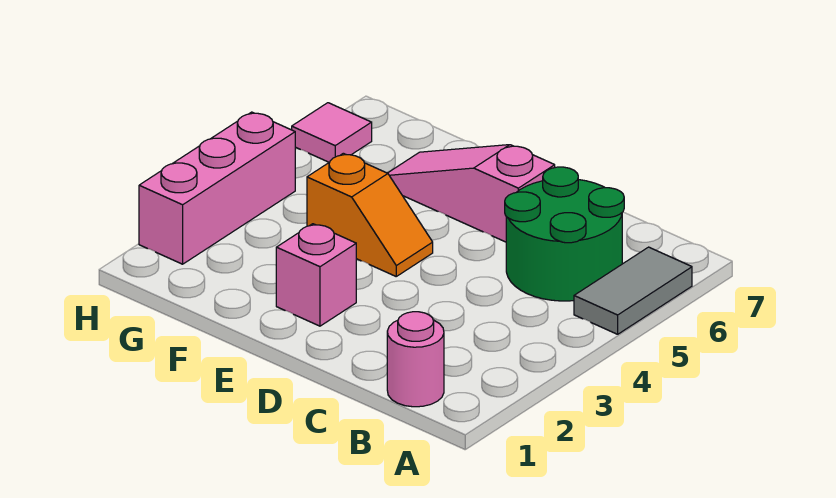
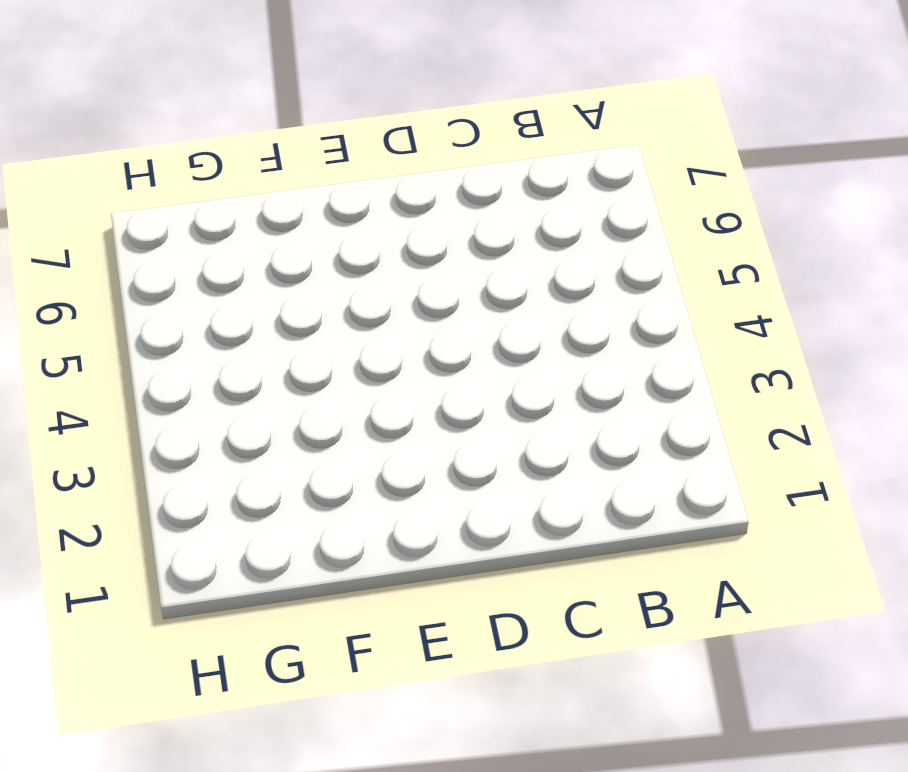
none -> grey 1x2 tile [574,247,692,334]
none -> pink 1x1 round brick [387,312,444,407]

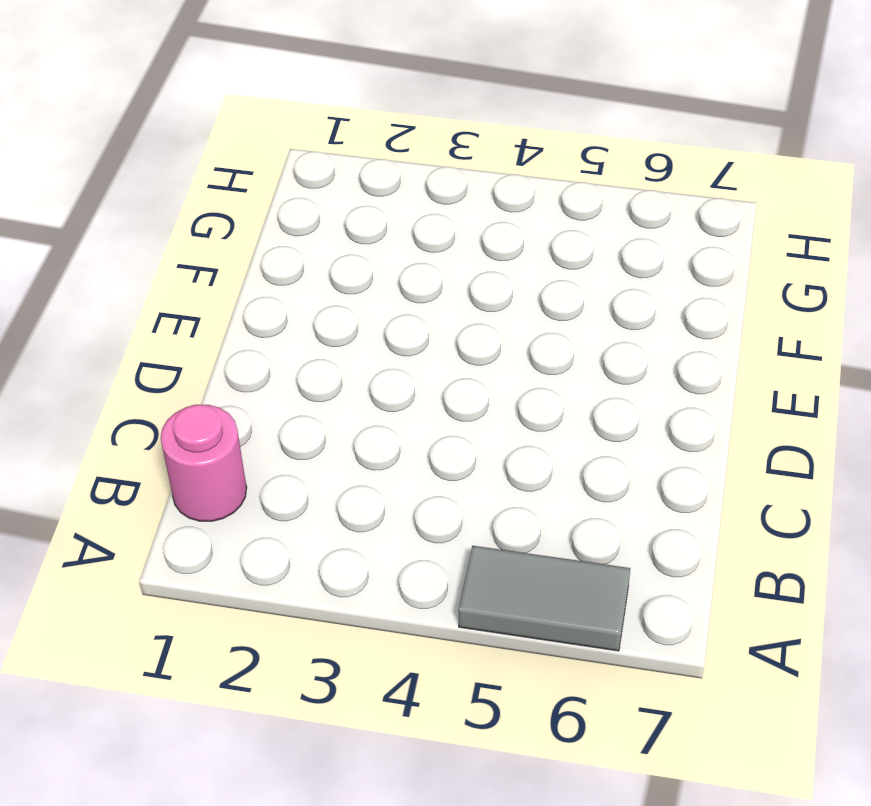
none -> green 2x2 round brick [505,167,624,301]
none -> pink 1x3 slope [388,145,555,242]

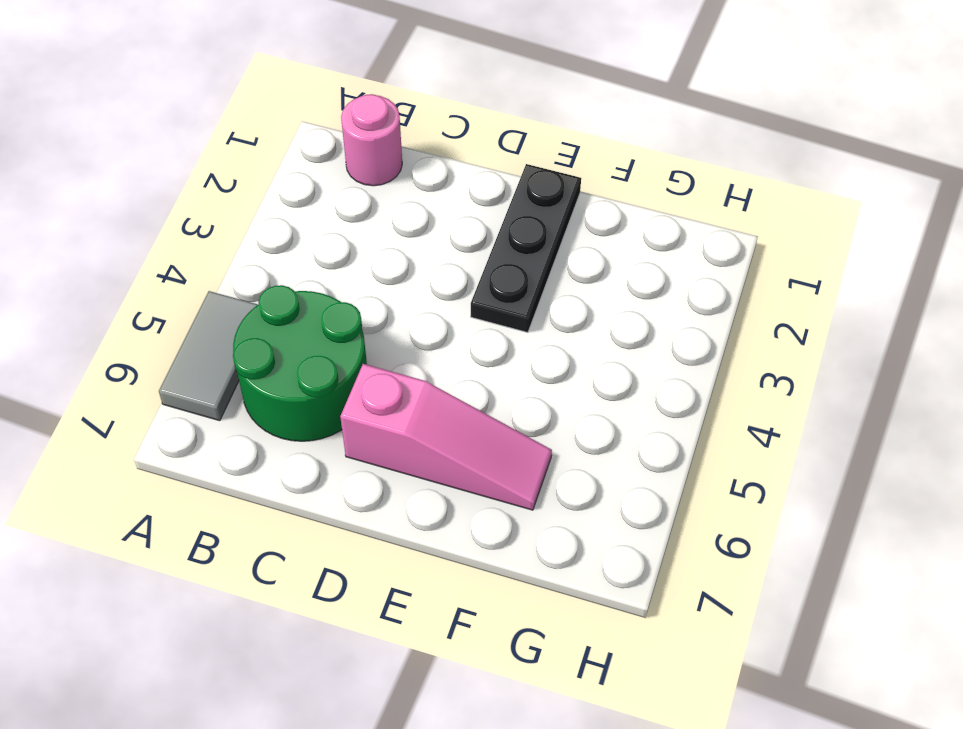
black 1x3 plate [471,164,581,332] -> pink 1x1 brick [276,224,356,326]
none -> orange 1x2 slope [307,153,433,276]
none -> pink 1x3 brick [139,112,295,264]

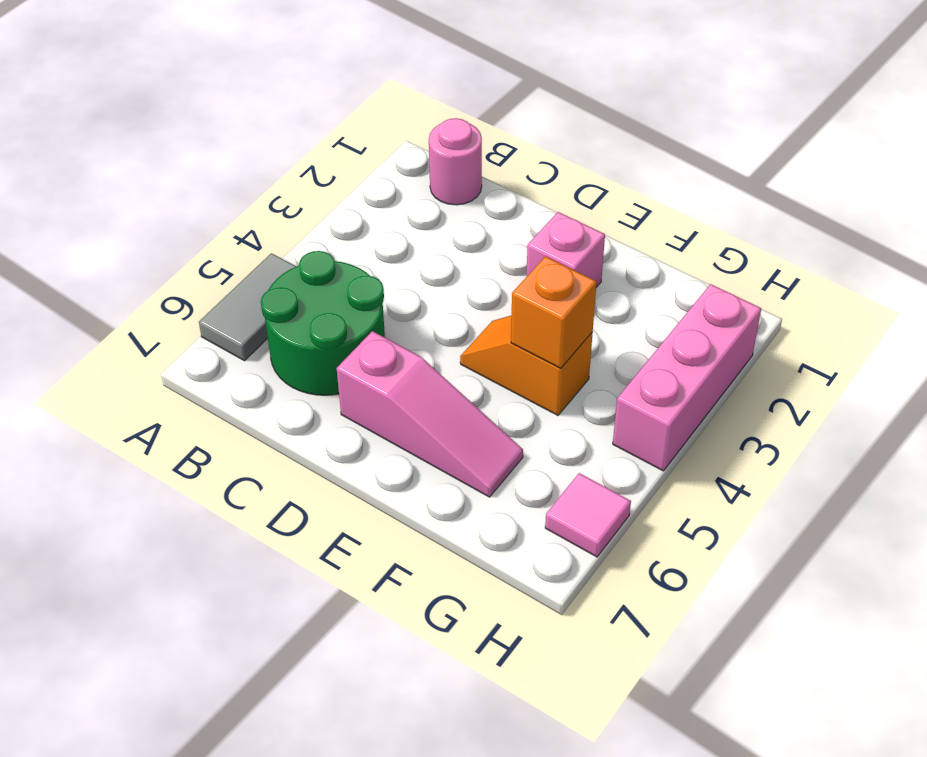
orange 1x1 brick [511,256,597,368] -> none

